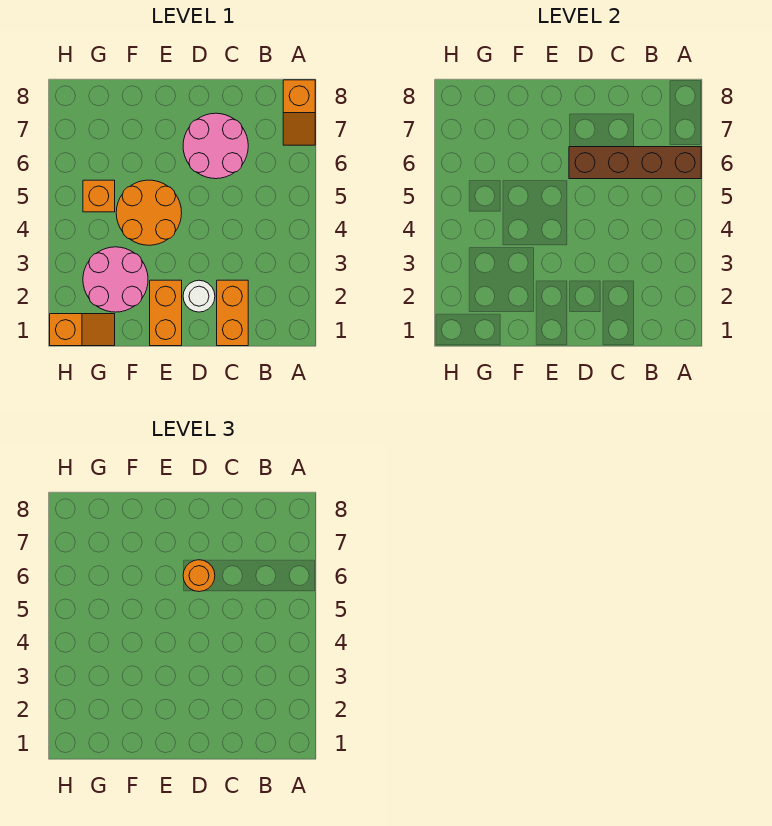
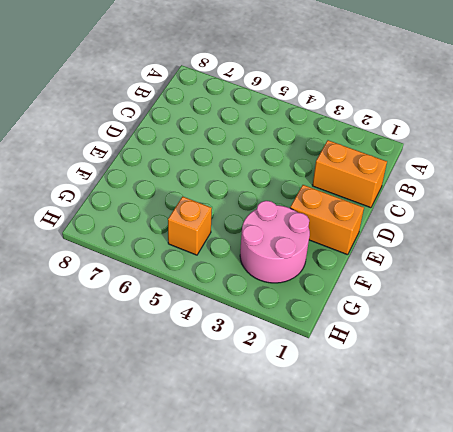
none -> orange 1x2 slope [283,80,315,145]
none -> pink 2x2 round brick [183,113,248,179]

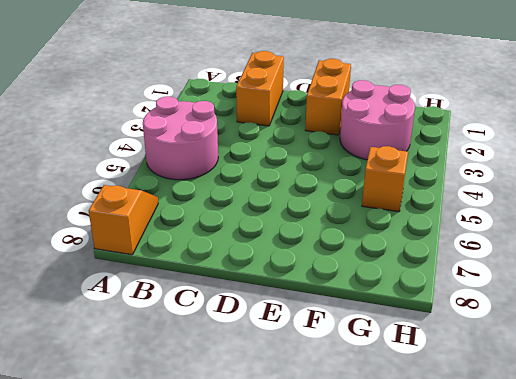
pink 2x2 round brick [143,96,218,180] -> pink 2x2 round brick moved to [183,113,248,179]
none -> white 1x1 round brick [183,280,215,312]
none -> orange 2x2 round brick [116,180,182,245]

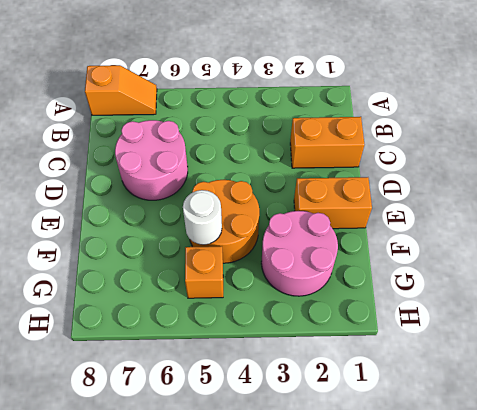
white 1x1 round brick [183,190,222,245] -> white 1x1 round brick moved to [183,280,215,312]
none -> orange 1x2 slope [50,314,115,346]
none -> brown 1x4 brick [569,147,701,179]

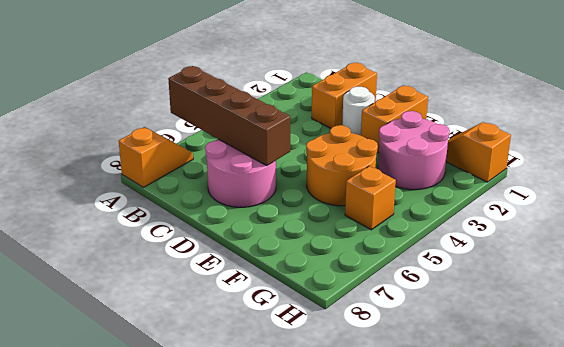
none -> orange 1x1 round brick [183,560,215,592]

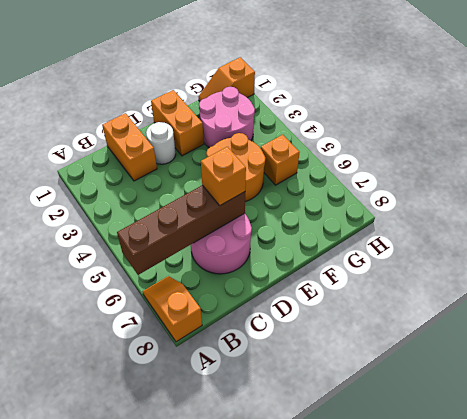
orange 1x1 brick [201,147,246,205] -> orange 1x1 round brick [183,560,215,592]

